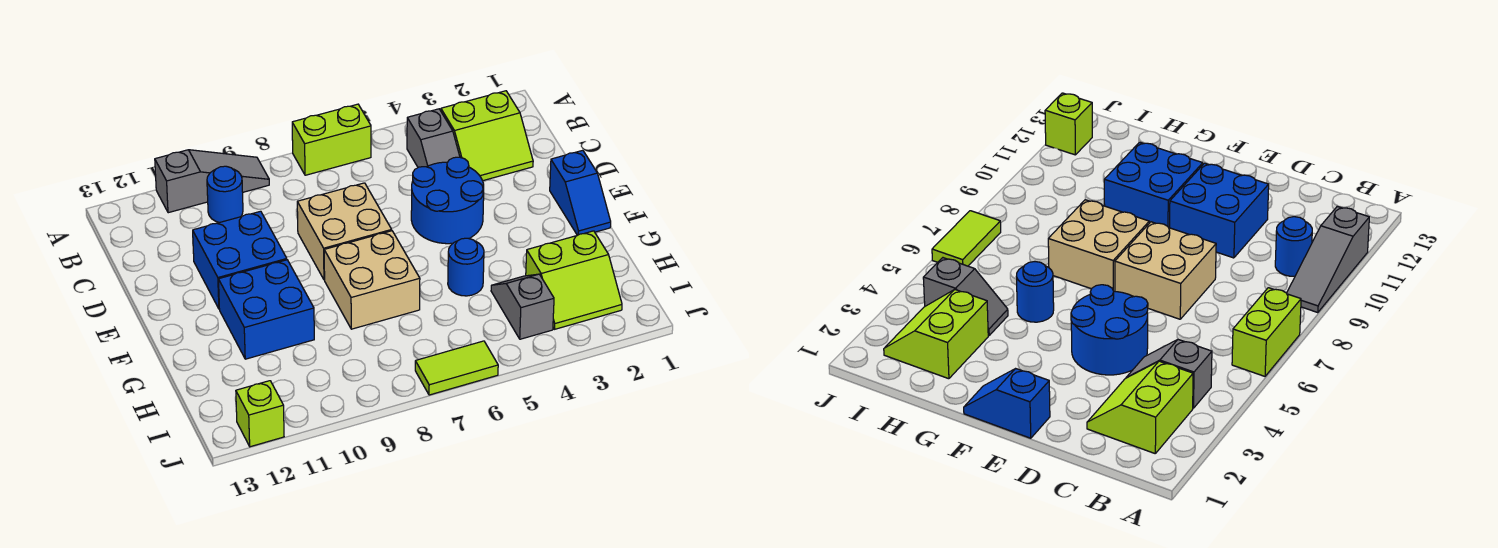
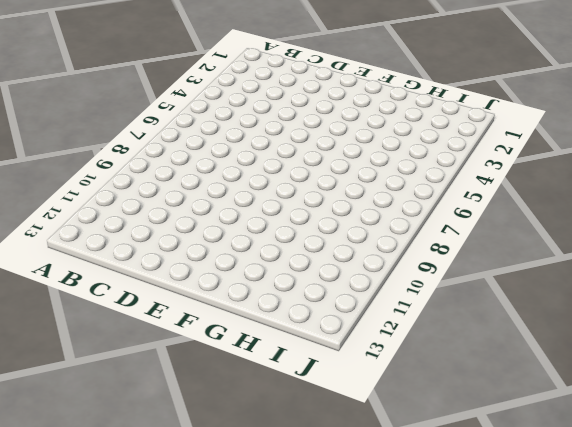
none -> lime 1x2 brick [292,104,371,175]
none -> grey 1x3 slope [155,150,269,213]
none -> lime 2x2 slope [441,91,533,181]

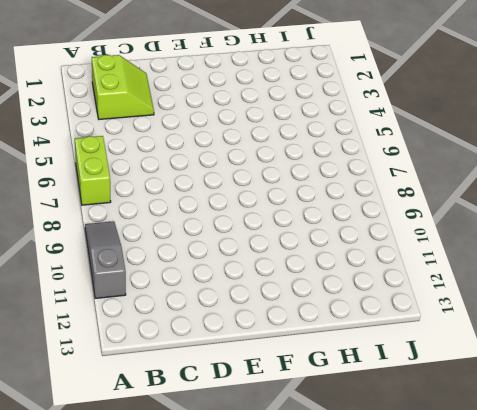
none -> grey 1x2 slope [407,109,460,167]
none -> blue 1x1 round brick [207,166,243,223]
none -> blue 2x2 round brick [411,157,484,244]

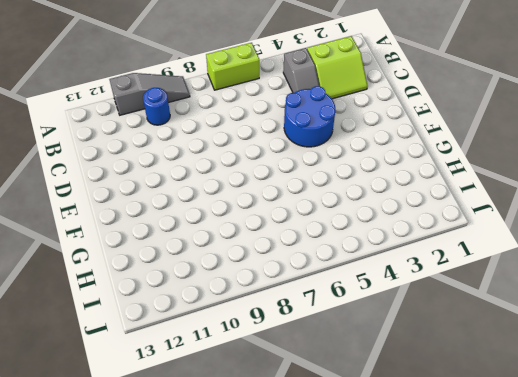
none -> tan 2x2 brick [297,183,392,280]
none -> blue 2x2 brick [193,211,287,309]
none -> blue 1x2 slope [550,150,611,235]

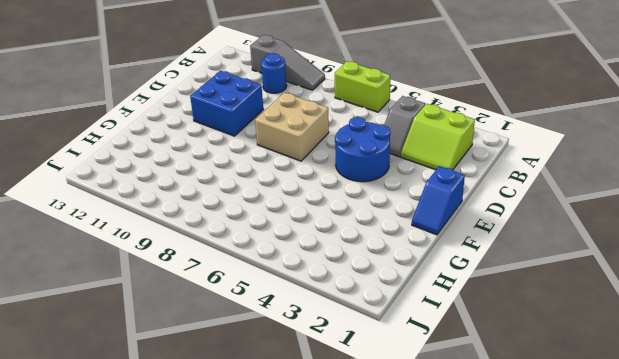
none -> tan 2x2 brick [324,231,420,329]
none -> blue 2x2 brick [218,260,314,359]
none -> blue 1x1 round brick [448,238,484,296]

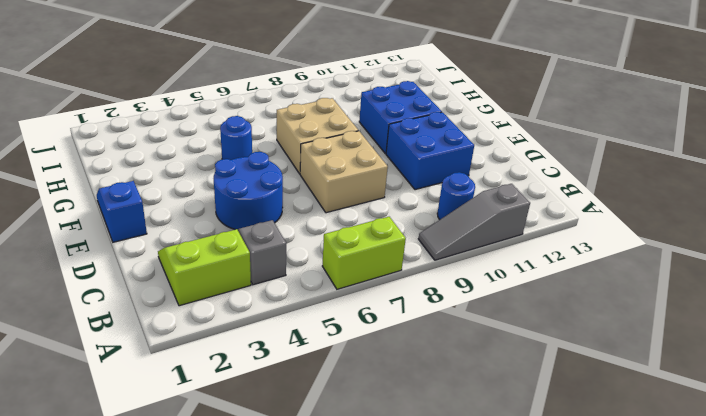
none -> lime 2x2 slope [526,231,622,329]
none -> grey 1x2 slope [491,274,554,339]
none -> lime 1x2 tile [415,341,498,395]

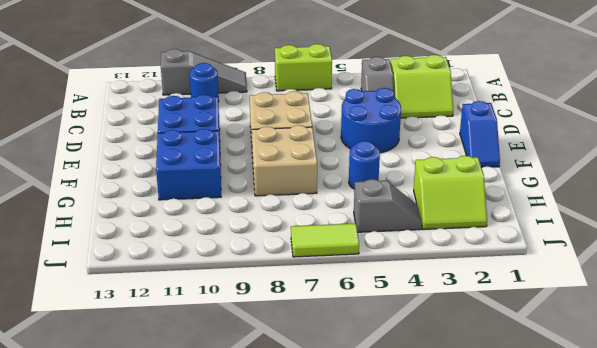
grey 1x2 slope [354,179,422,232] -> grey 1x2 slope turned to [491,274,554,339]
none -> lime 1x1 brick [236,381,284,447]

